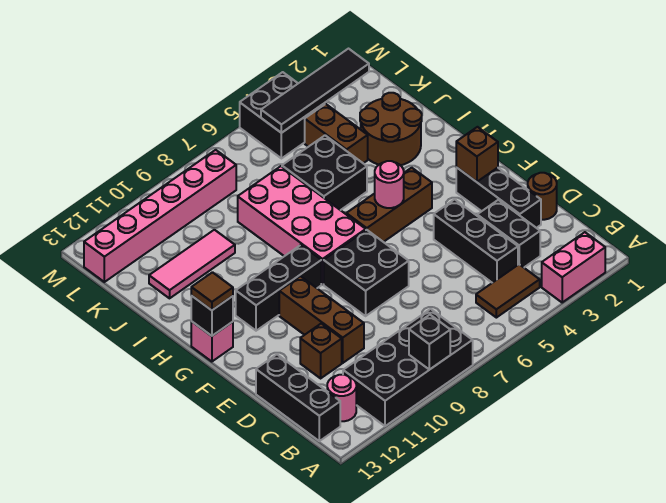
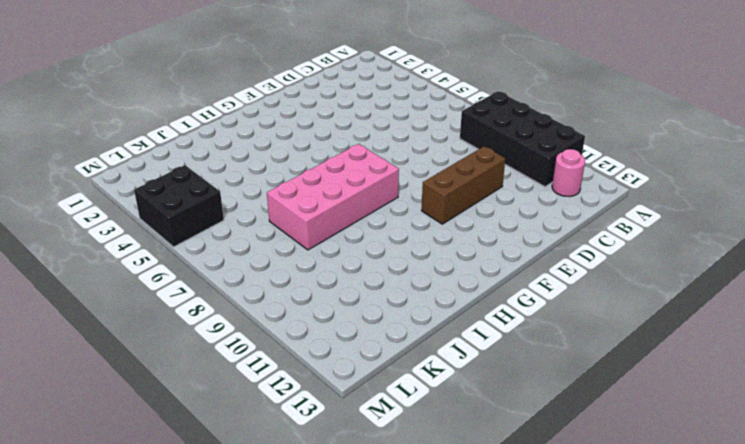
none -> pink 1x2 brick [542,232,605,302]
none -> brown 1x2 tile [476,264,540,318]
none -> black 1x3 brick [256,355,340,441]

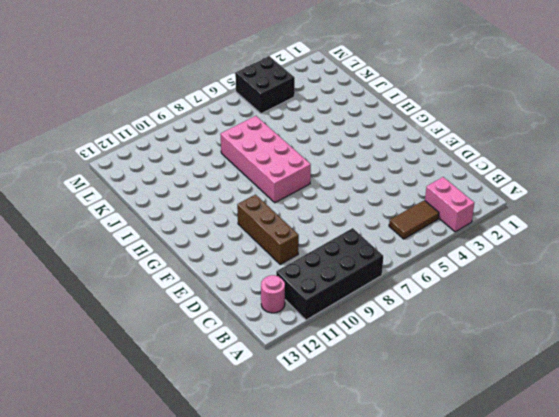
pink 1x2 brick [425,177,474,232] -> pink 1x2 brick turned to [542,232,605,302]
none -> black 1x3 brick [256,355,340,441]
none -> black 1x2 brick [477,200,540,267]
none -> black 1x3 brick [434,199,518,283]

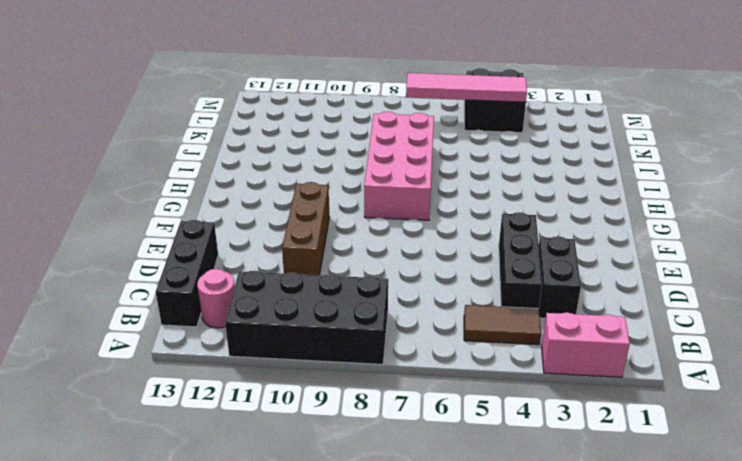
pink 1x4 tile [406,73,527,102] -> black 1x4 tile [261,49,369,133]
none -> brown 1x1 round brick [528,173,557,220]
none -> black 1x3 brick [456,167,541,228]
none -> brown 1x1 brick [300,324,342,378]

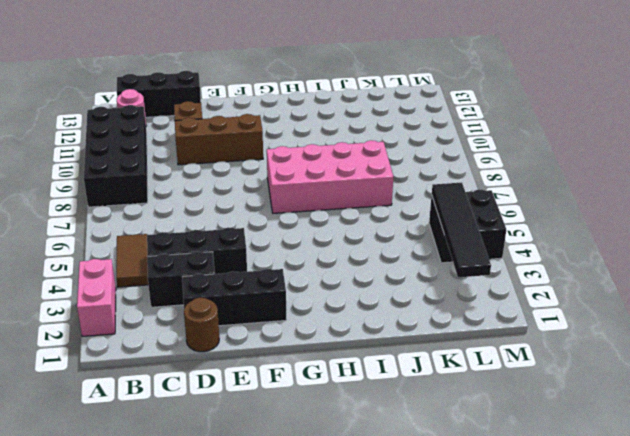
none -> black 2x2 brick [324,230,409,316]
none -> brown 1x3 brick [346,168,432,242]
none -> black 1x3 brick [236,245,321,331]

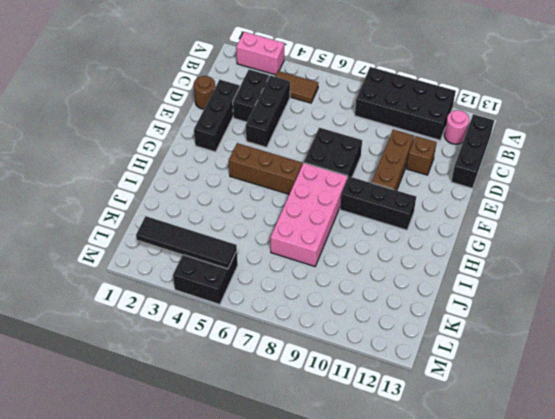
none -> pink 1x1 brick [191,322,233,362]
none -> brown 2x2 round brick [360,93,422,165]
none -> black 2x2 brick [282,135,367,210]

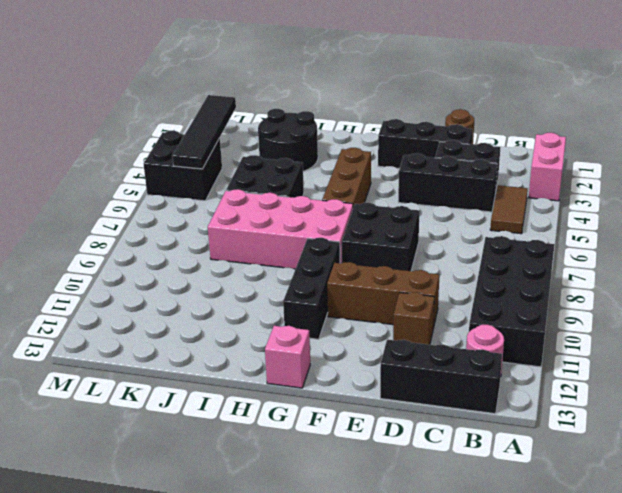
black 2x2 round brick [258,109,318,171] -> brown 2x2 round brick [360,93,422,165]
none -> brown 1x2 brick [305,104,368,163]
none -> pink 1x3 tile [149,230,235,298]
none -> pink 1x6 brick [84,150,236,282]

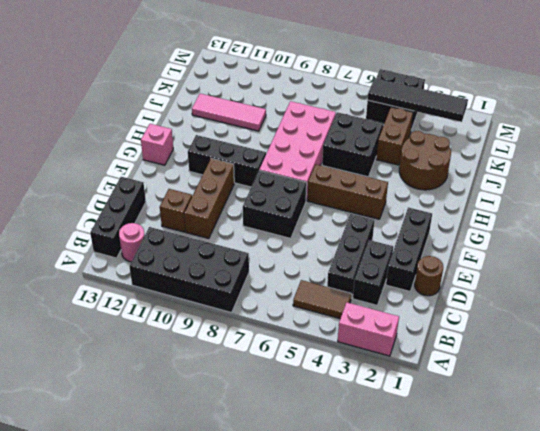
none -> pink 1x6 brick [84,150,236,282]
none -> black 1x1 brick [409,315,450,370]
none -> brown 1x1 brick [456,127,498,182]

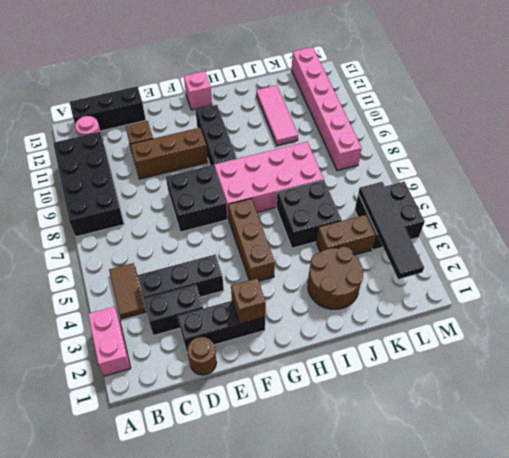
none -> black 1x1 brick [409,315,450,370]
none -> pink 1x1 round brick [375,161,404,208]
none -> black 1x1 brick [191,296,233,336]

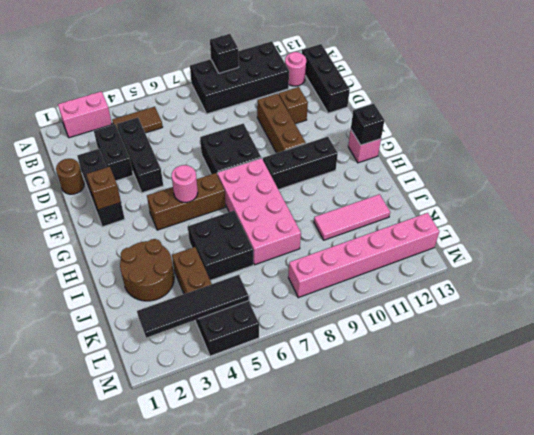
none -> brown 1x1 tile [191,272,233,310]

